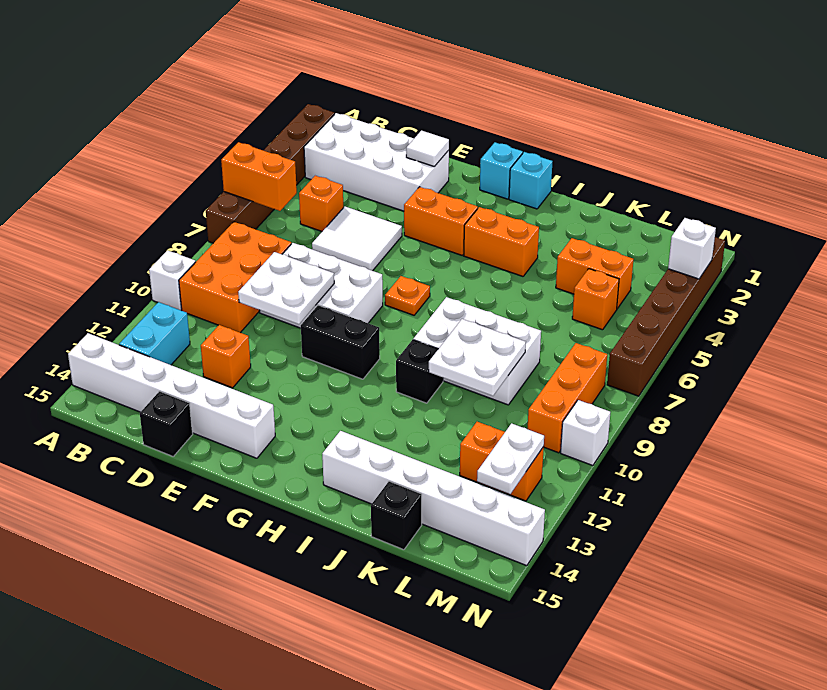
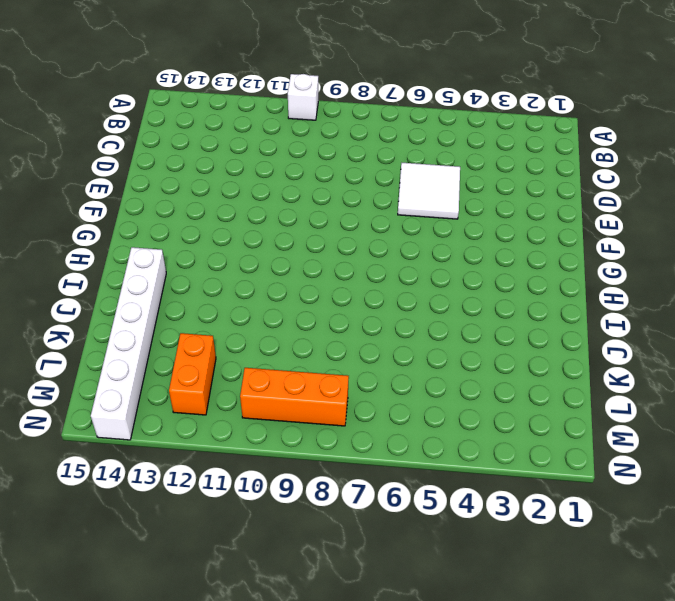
none -> brown 1x6 brick [206,104,335,243]
none -> white 1x6 brick [68,333,275,458]
none -> white 2x4 brick [304,113,449,211]
none -> orange 2x3 brick [179,222,291,333]

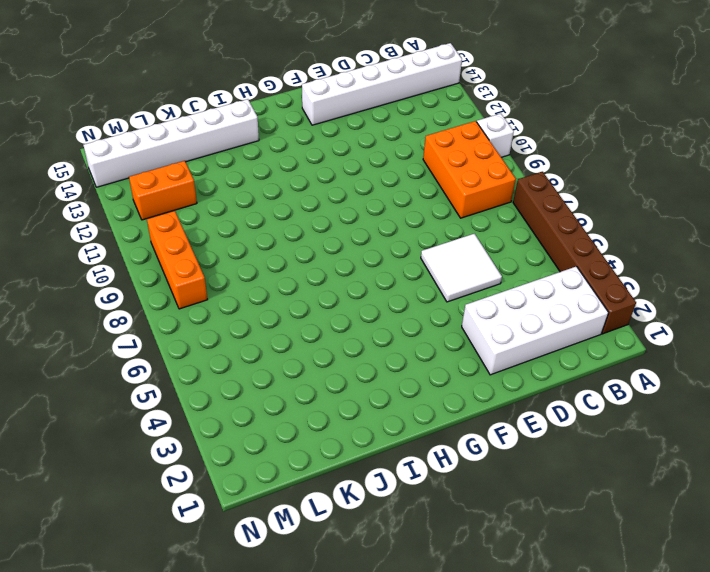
none -> cyan 1x2 brick [119,302,190,365]
none -> orange 1x1 brick [299,176,343,231]
none -> white 2x3 brick [260,243,383,328]
none -> orange 1x1 brick [201,325,251,388]

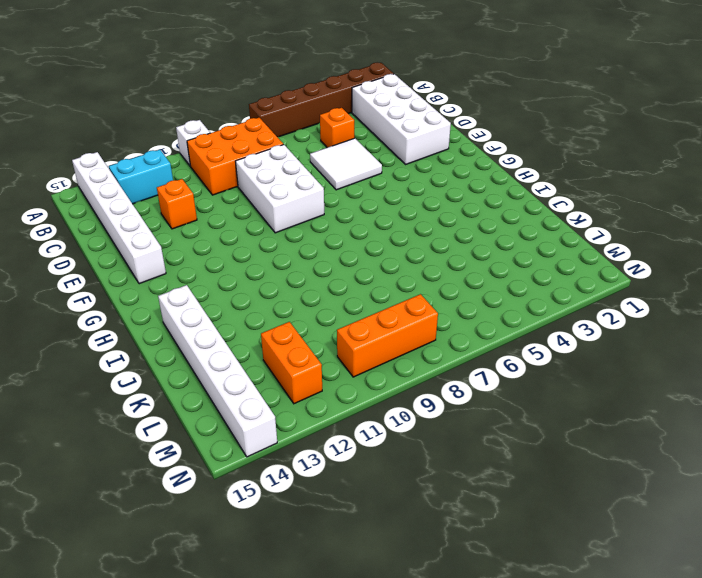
none -> black 1x1 brick [140,391,193,456]
none -> orange 1x2 brick [404,187,478,255]
none -> black 1x2 brick [301,305,380,379]
none -> cyan 1x1 brick [480,142,523,199]

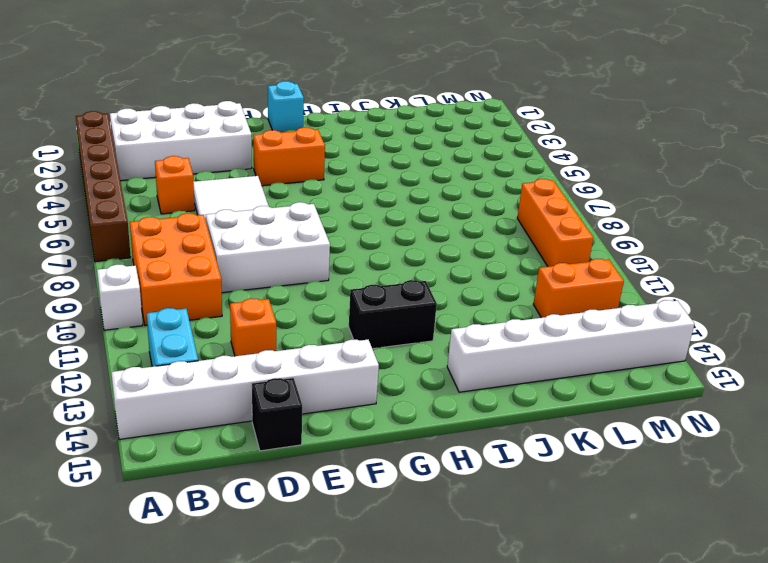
black 1x2 brick [349,280,437,349] -> black 1x2 brick moved to [301,305,380,379]
none -> orange 1x1 plate [385,276,430,315]
none -> cyan 1x1 brick [509,152,553,209]
none -> orange 1x2 brick [464,207,539,276]
none -> white 2x3 brick [413,297,541,405]

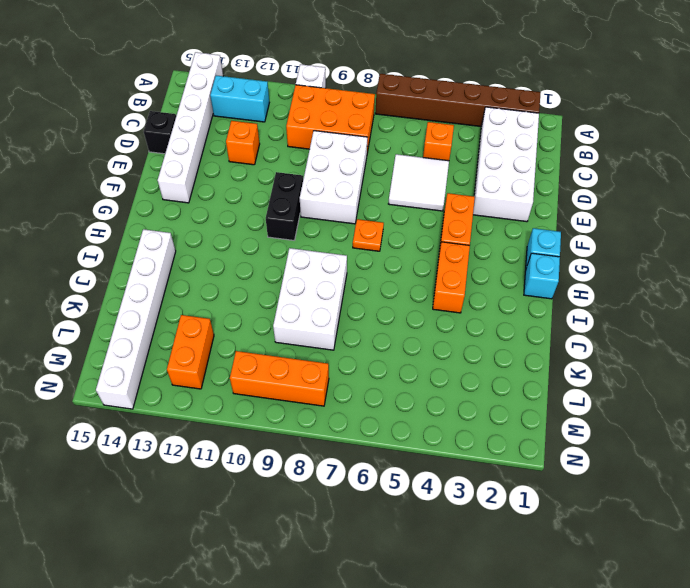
none -> black 1x1 brick [396,340,443,403]
none -> orange 1x2 brick [556,238,634,309]
none -> black 1x1 brick [371,481,422,550]
none -> orange 1x1 brick [572,269,619,330]

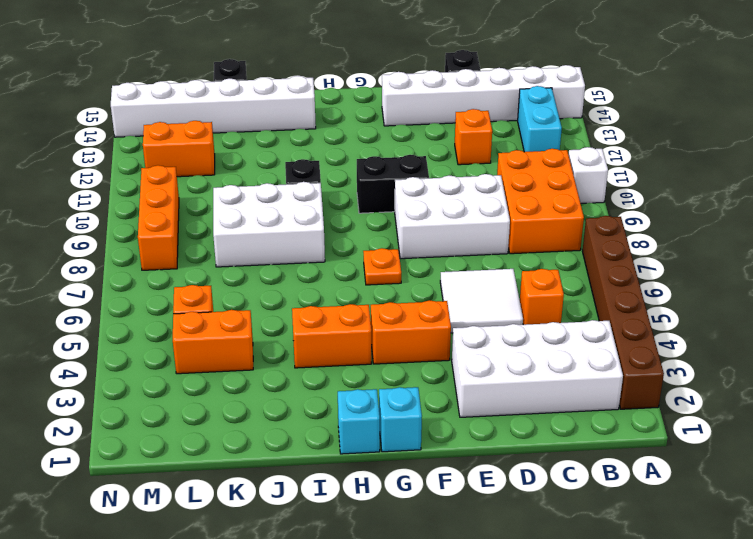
none -> brown 1x6 brick [607,237,725,396]
none -> white 1x1 brick [561,400,610,466]
none -> orange 1x2 brick [221,142,297,211]
none -> white 2x2 plate [238,252,334,324]

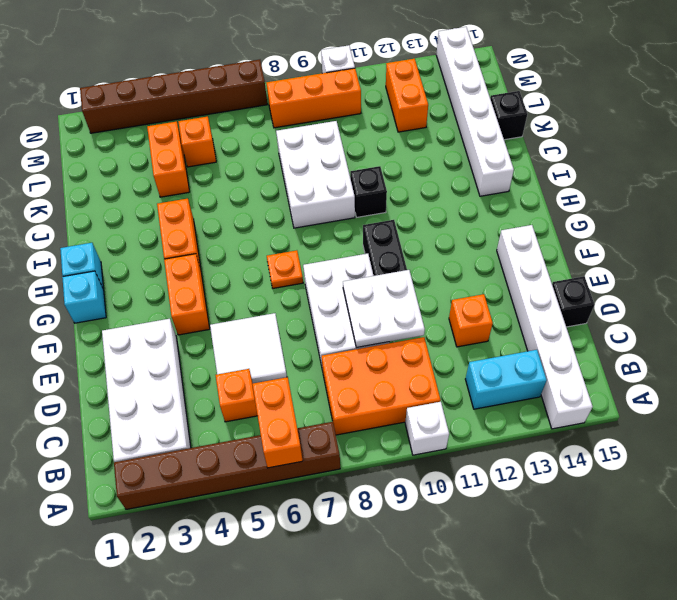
none -> white 1x1 tile [406,131,449,167]
none -> white 2x2 plate [429,319,526,396]
none -> white 1x2 plate [477,423,544,494]
none -> white 1x1 brick [668,218,716,279]

